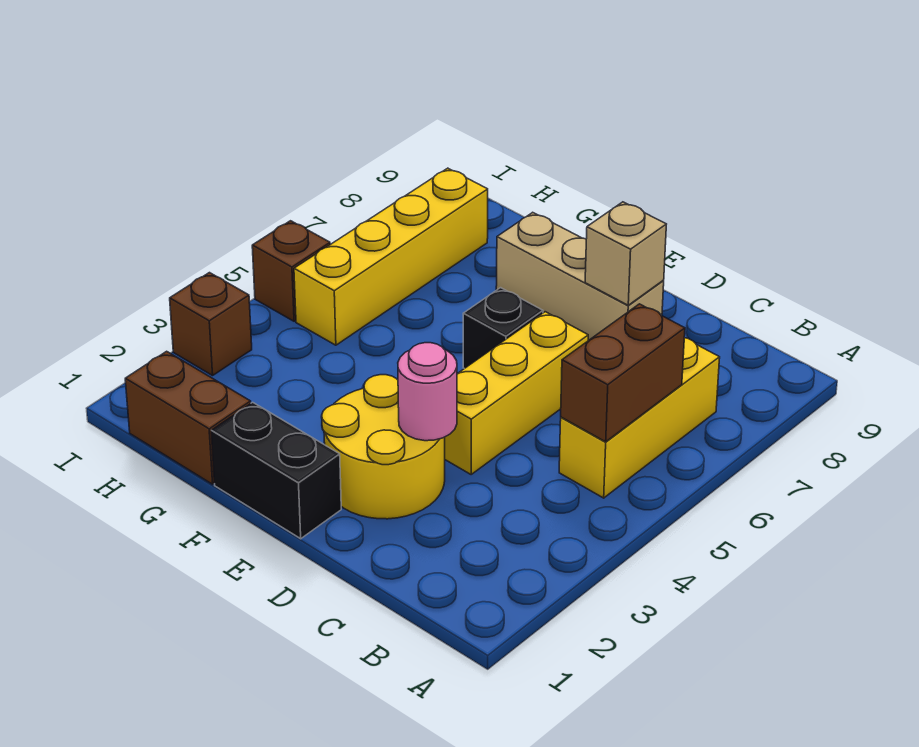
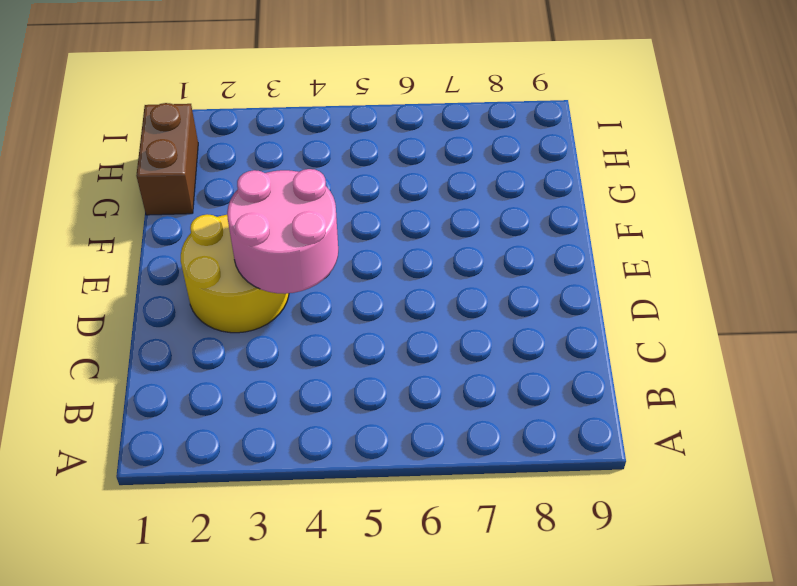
pink 2x2 round brick [227,169,338,294] -> pink 1x1 round brick [398,343,457,441]
none -> yellow 1x3 brick [559,338,720,498]
none -> yellow 1x3 brick [445,312,588,474]
none -> tan 1x3 brick [496,212,664,341]

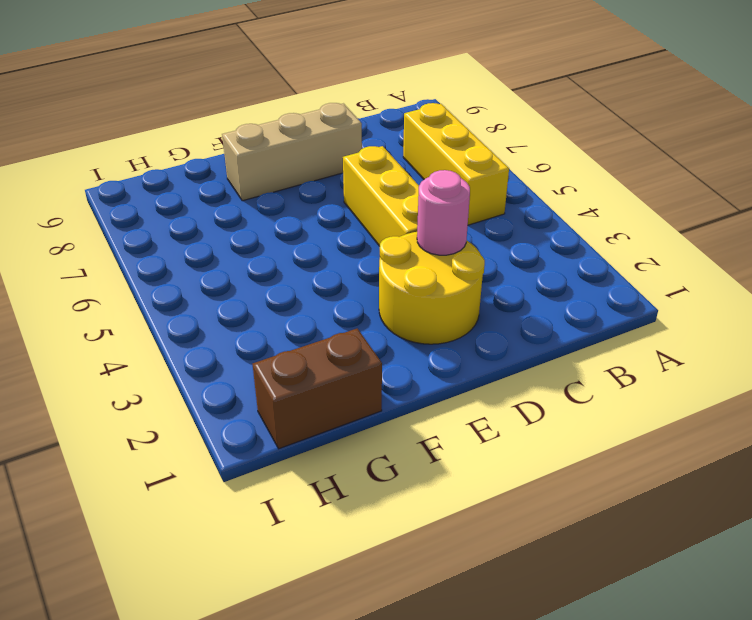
none -> black 1x2 brick [211,402,341,539]
none -> black 1x1 brick [463,288,543,369]
none -> yellow 1x4 brick [294,168,488,345]

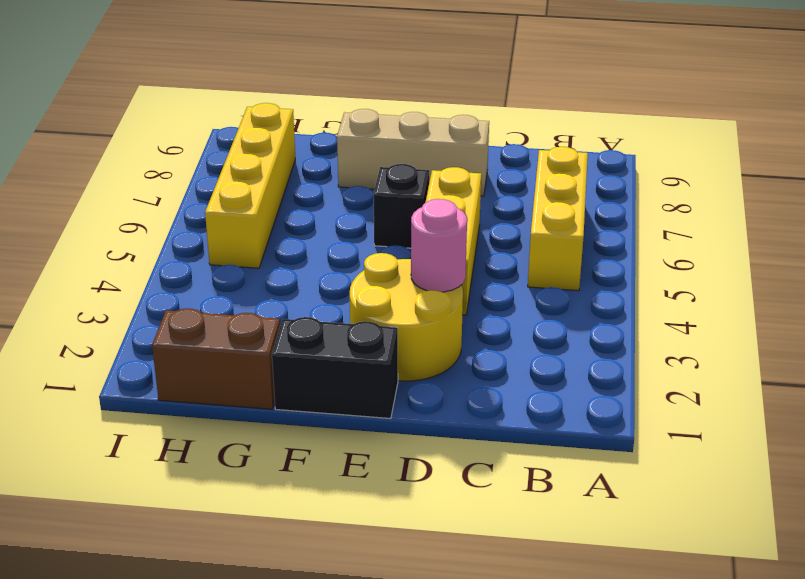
none -> brown 1x1 brick [170,273,252,376]
none -> brown 1x1 brick [252,221,330,321]
none -> brown 1x2 brick [561,304,685,442]

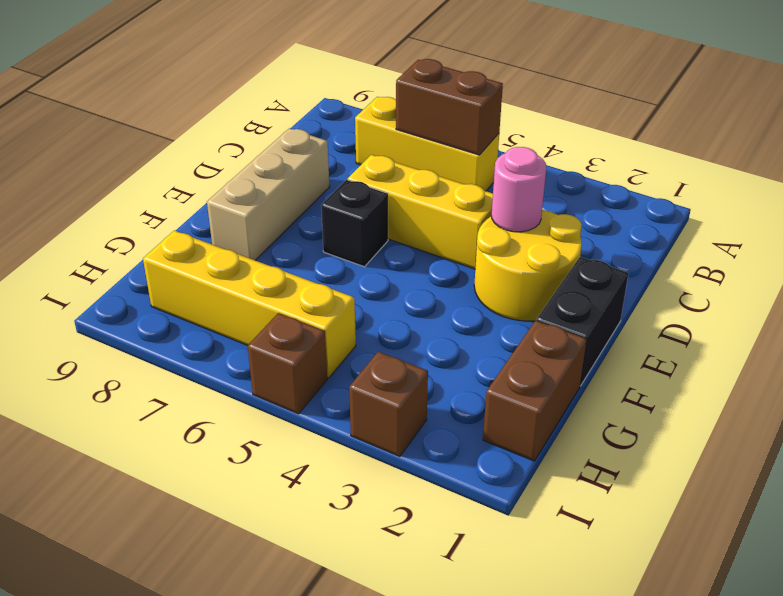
none -> tan 1x1 brick [585,202,666,305]

